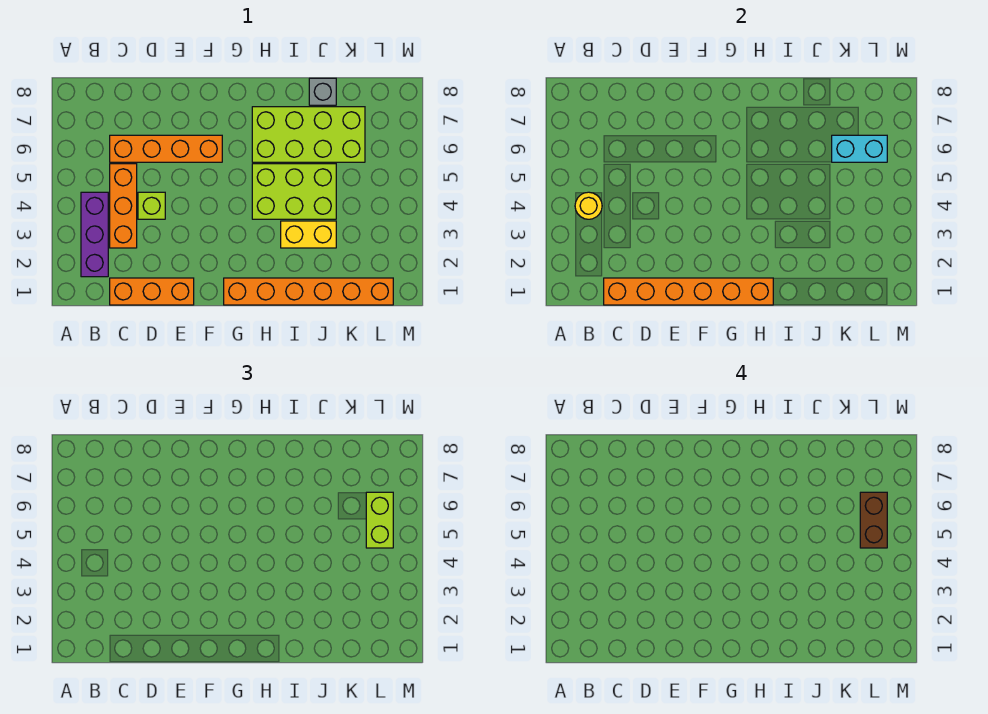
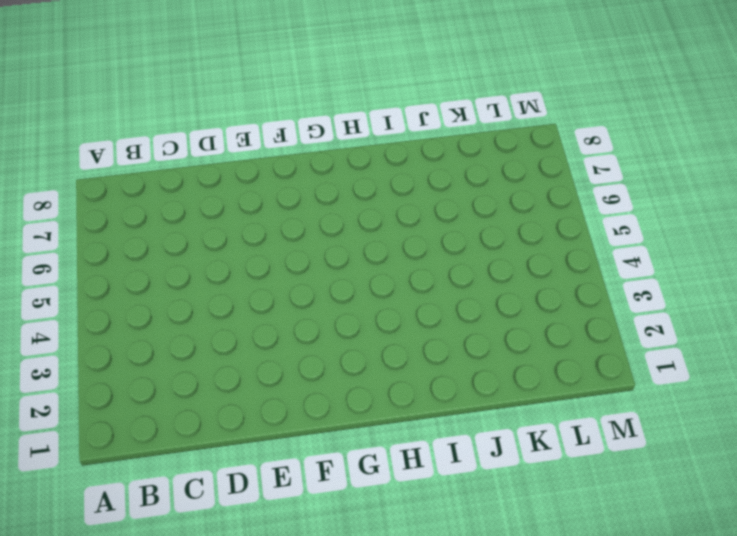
none -> purple 1x3 brick [81,192,108,277]
none -> orange 1x3 brick [110,278,194,305]
none -> orange 1x3 brick [110,164,137,248]

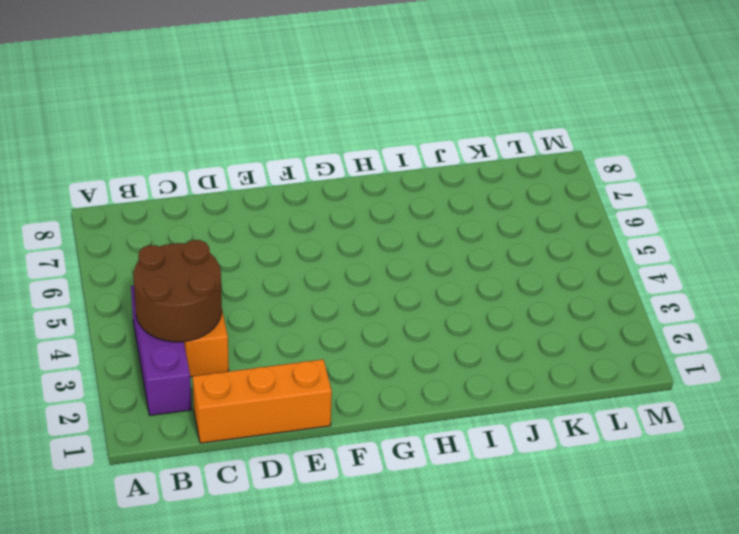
brown 2x2 round brick [133,240,222,342] -> yellow 1x1 round brick [575,192,602,219]
none -> orange 1x4 brick [110,135,222,162]
none -> lime 1x1 brick [138,192,165,219]
none -> orange 1x6 brick [224,278,393,305]

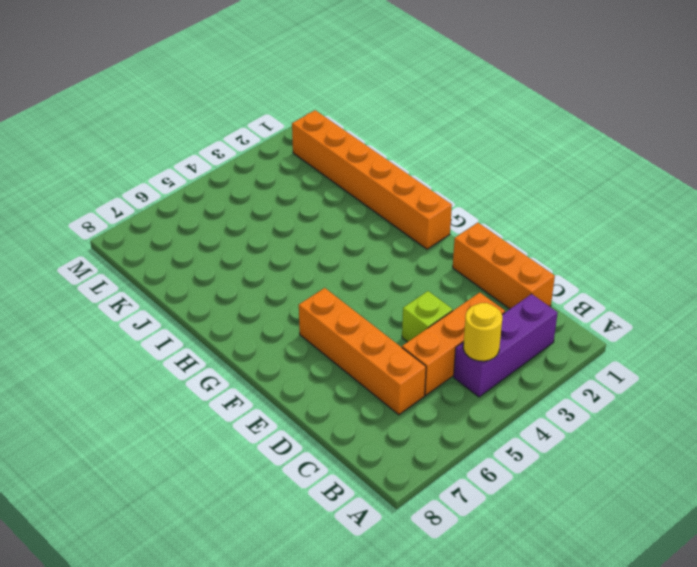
none -> lime 2x3 brick [252,164,336,219]
none -> lime 2x4 brick [252,107,365,162]
none -> yellow 1x2 brick [281,221,336,248]

